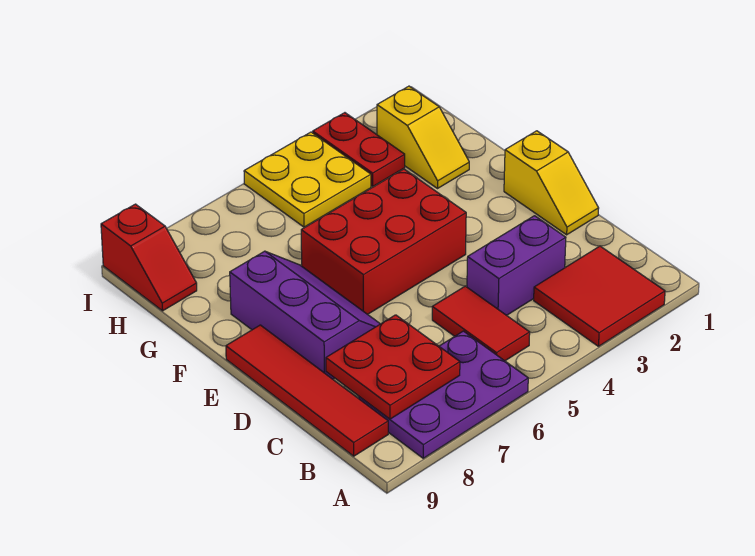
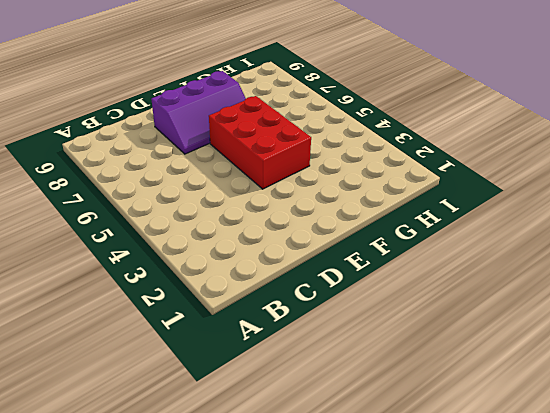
none -> red 2x2 tile [534,246,665,346]
none -> purple 2x3 plate [359,331,528,458]
none -> red 1x2 tile [432,286,530,361]

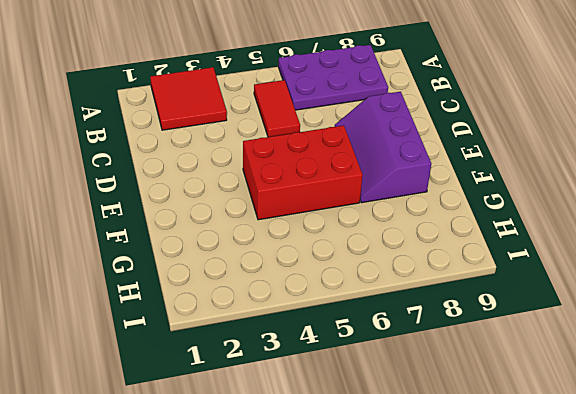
none -> red 1x4 tile [226,325,388,456]
none -> purple 1x2 brick [467,216,566,315]
none -> yellow 1x2 slope [504,131,599,235]

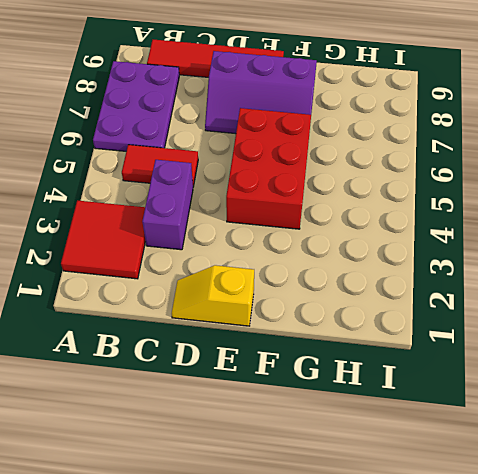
none -> yellow 1x2 slope [377,86,469,188]
none -> red 1x2 plate [313,113,405,187]
none -> yellow 2x2 plate [244,132,371,227]

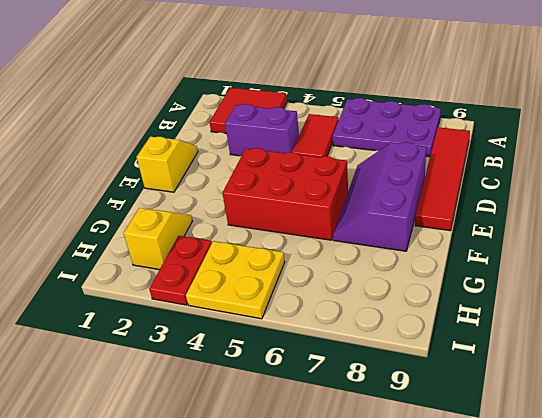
none -> red 1x2 slope [101,204,197,311]
none -> red 2x2 plate [326,315,460,419]

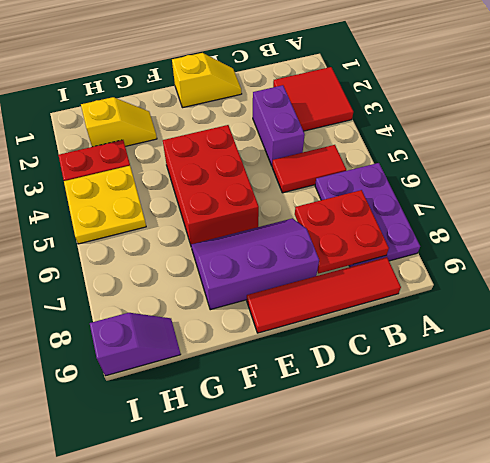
purple 1x2 slope [90,313,181,376] -> red 1x2 slope [101,204,197,311]

